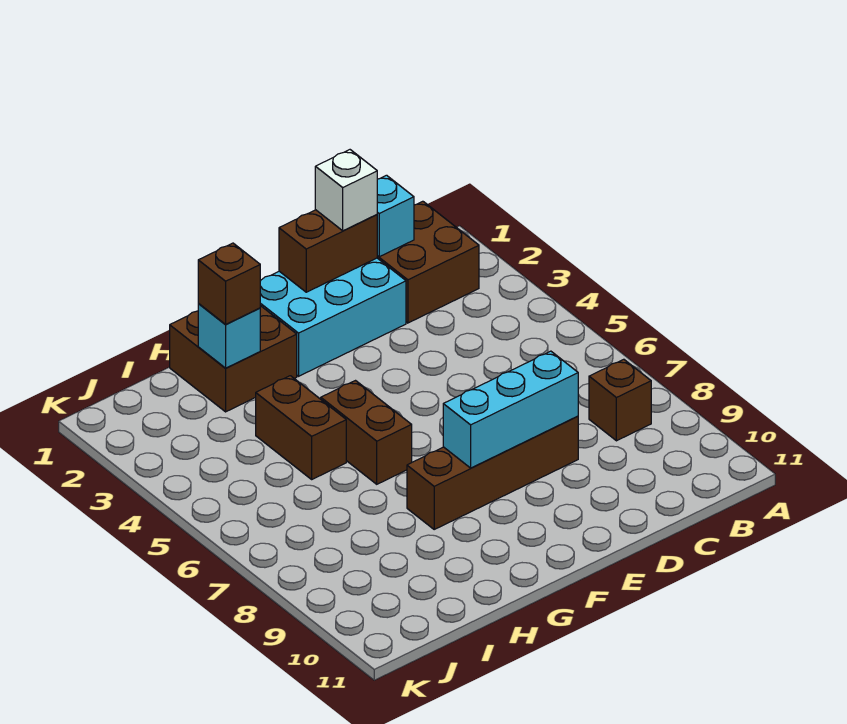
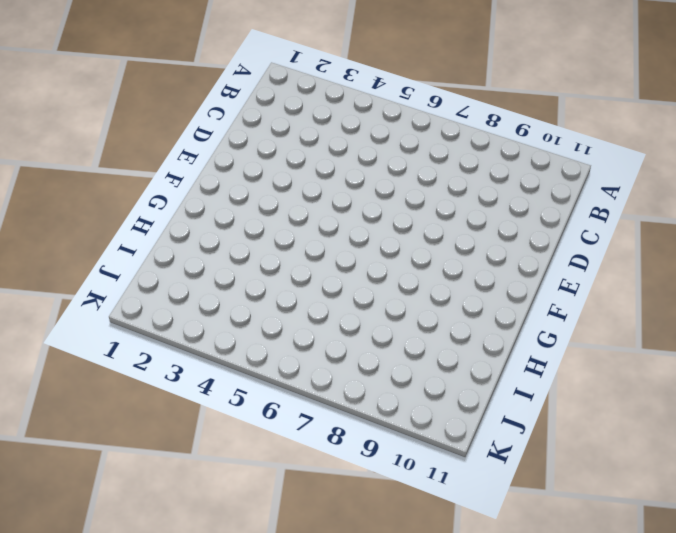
none -> brown 2x2 brick [377,201,479,323]
none -> brown 1x1 brick [589,359,651,441]
none -> cyan 2x3 brick [260,258,406,376]

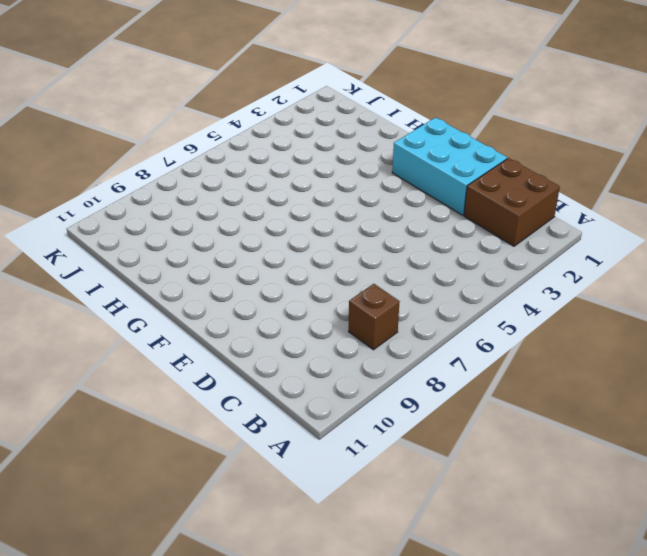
none -> brown 1x4 brick [407,416,578,529]
none -> brown 2x2 brick [170,306,297,412]
none -> brown 1x2 brick [321,381,412,484]

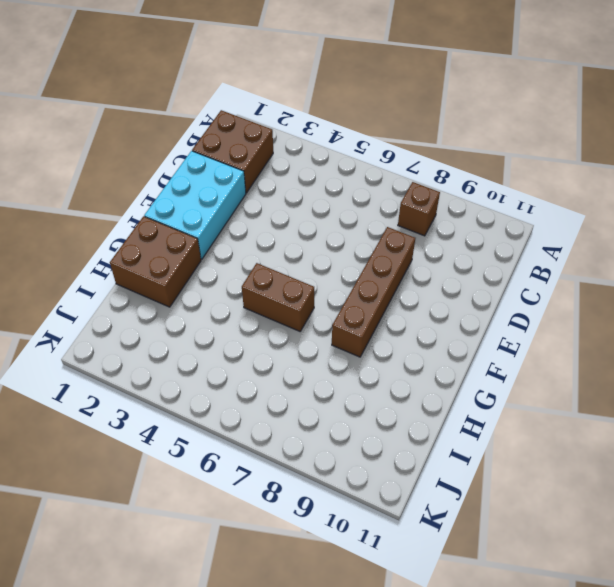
none -> brown 1x2 brick [256,376,346,479]
none -> cyan 1x1 brick [377,175,414,257]
none -> brown 1x2 brick [279,210,377,292]

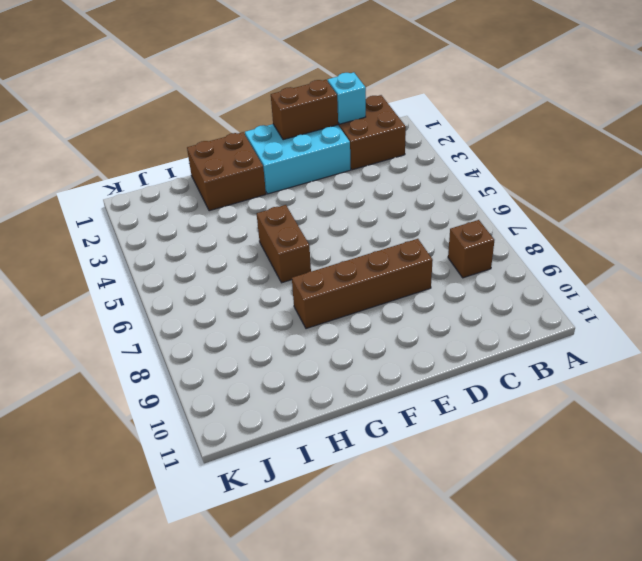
none -> brown 1x2 brick [256,376,346,479]
none -> cyan 1x3 brick [443,351,578,468]
none -> cyan 1x1 brick [198,304,260,368]

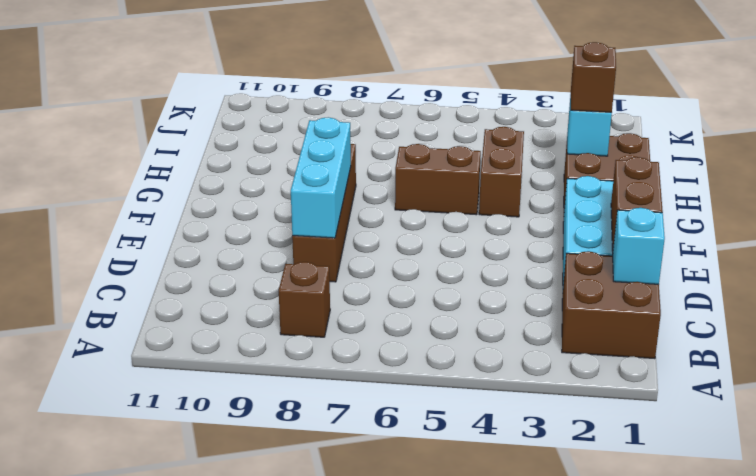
brown 1x2 brick [479,127,524,217] -> brown 1x2 brick turned to [256,376,346,479]
none -> white 1x1 brick [315,150,377,231]

